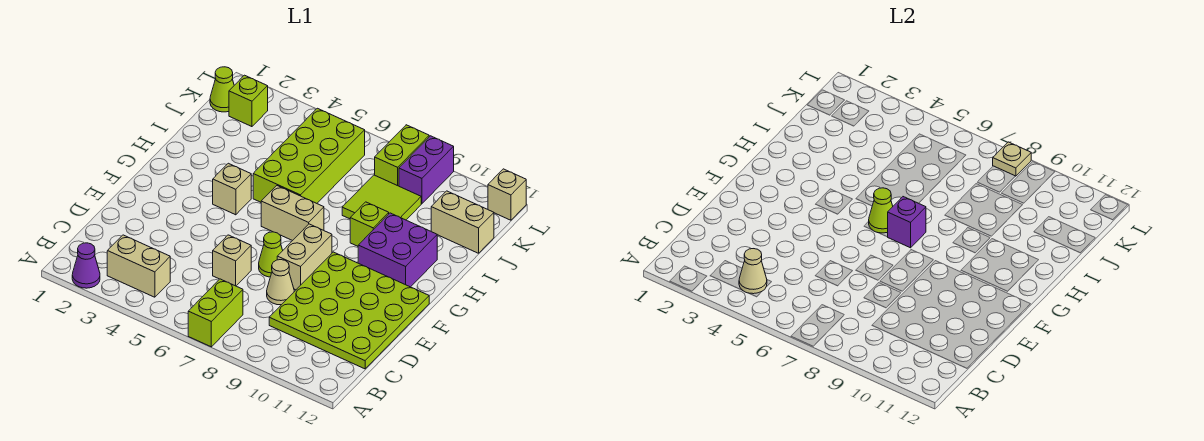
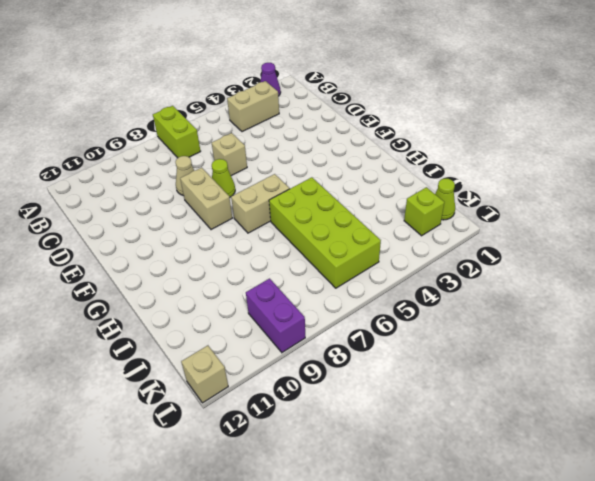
none -> lime 4x4 plate [269,252,429,369]
none -> tan 1x1 brick [213,163,251,215]
none -> purple 2x2 brick [358,213,437,287]

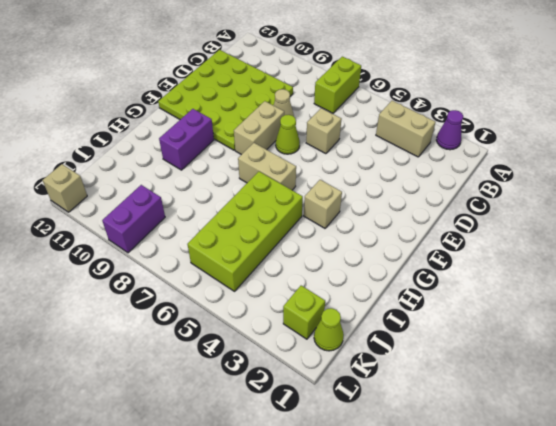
purple 1x2 brick [159,109,214,170] -> purple 2x2 brick [358,213,437,287]
none -> lime 1x1 brick [350,202,389,246]
none -> lime 2x2 tile [342,175,421,220]
none -> tan 1x2 brick [431,191,494,253]

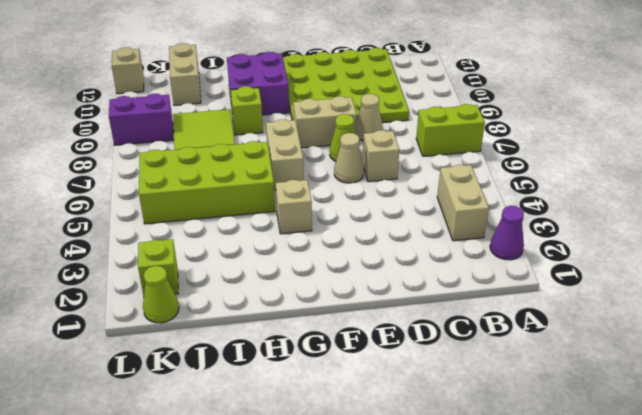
tan 1x1 cone [334,133,364,183] -> tan 1x1 cone moved to [739,249,767,294]
none -> lime 1x2 brick [375,125,429,186]
none -> lime 1x1 cone [869,188,893,233]
none -> purple 1x1 brick [888,197,926,248]

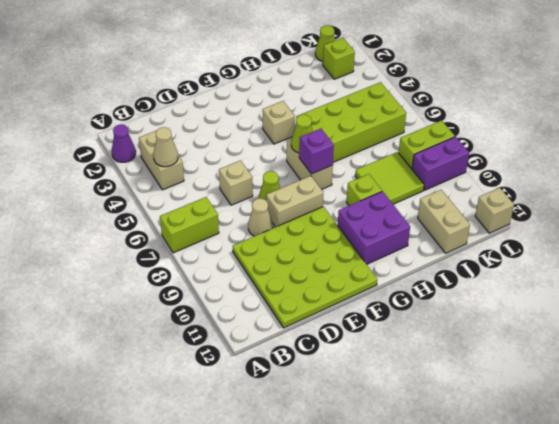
none -> tan 1x1 plate [993,142,1031,176]

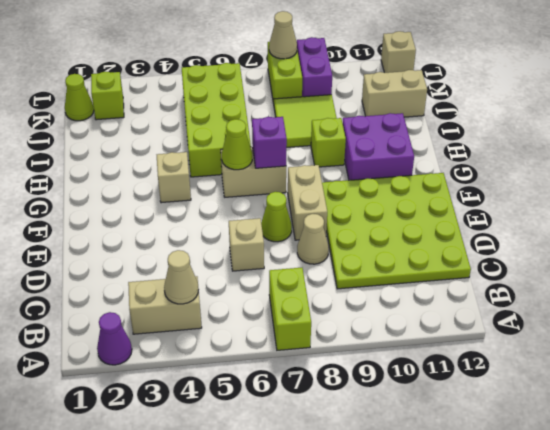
tan 1x1 cone [269,11,297,59] -> tan 1x1 plate [993,142,1031,176]

